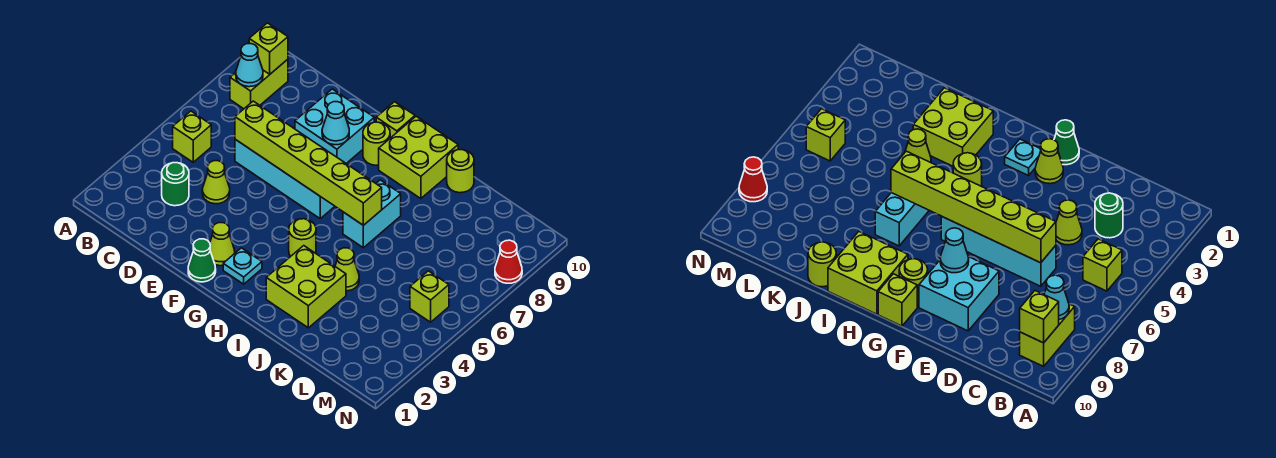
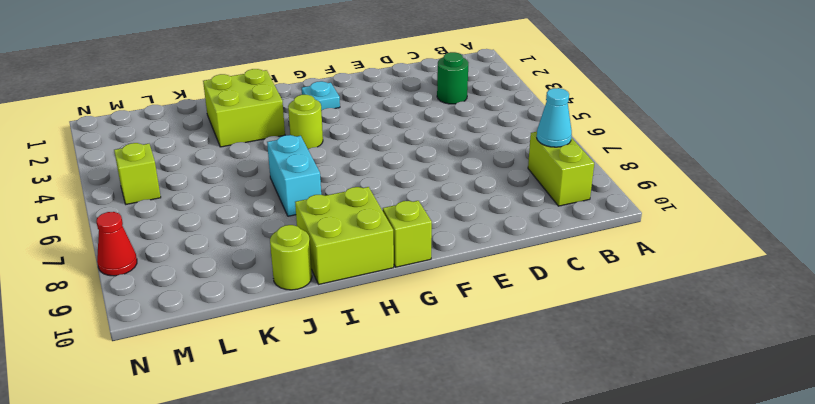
none -> lime 1x1 brick [173,111,211,162]
none -> lime 1x1 cone [202,161,230,204]
none -> cyan 1x4 brick [235,139,335,218]

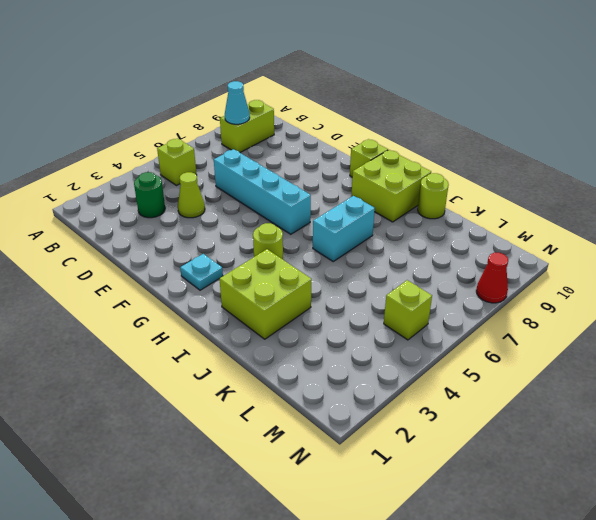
none -> cyan 2x2 brick [295,89,374,163]
none -> green 1x1 cone [188,239,216,282]
none -> lime 1x1 cone [210,223,235,266]

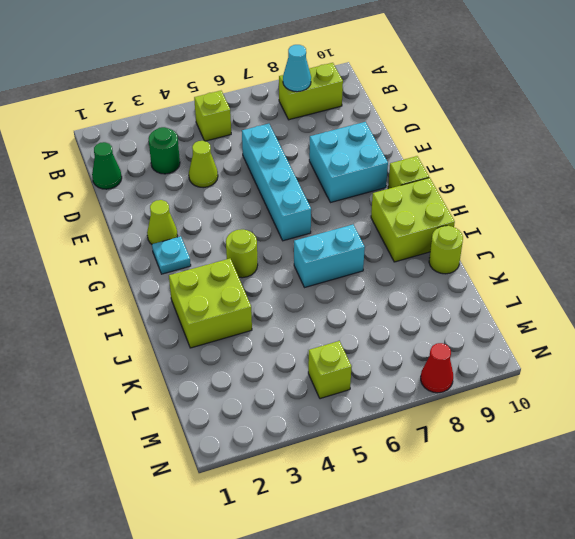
green 1x1 cone [92,142,122,189] -> green 1x1 cone moved to [188,239,216,282]
none -> lime 1x1 round brick [363,122,390,165]
none -> lime 1x1 cone [335,248,359,291]
none -> lime 1x1 brick [249,23,288,74]

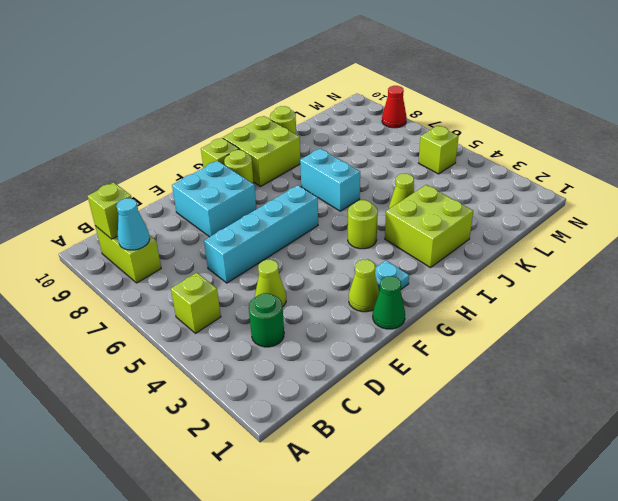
none -> lime 1x6 brick [235,101,382,225]
none -> cyan 1x1 cone [322,102,349,145]

